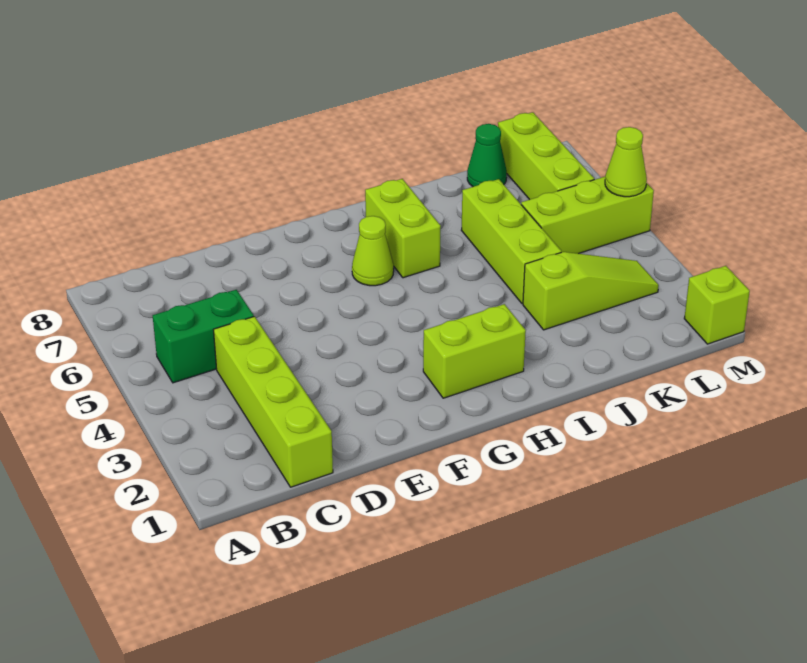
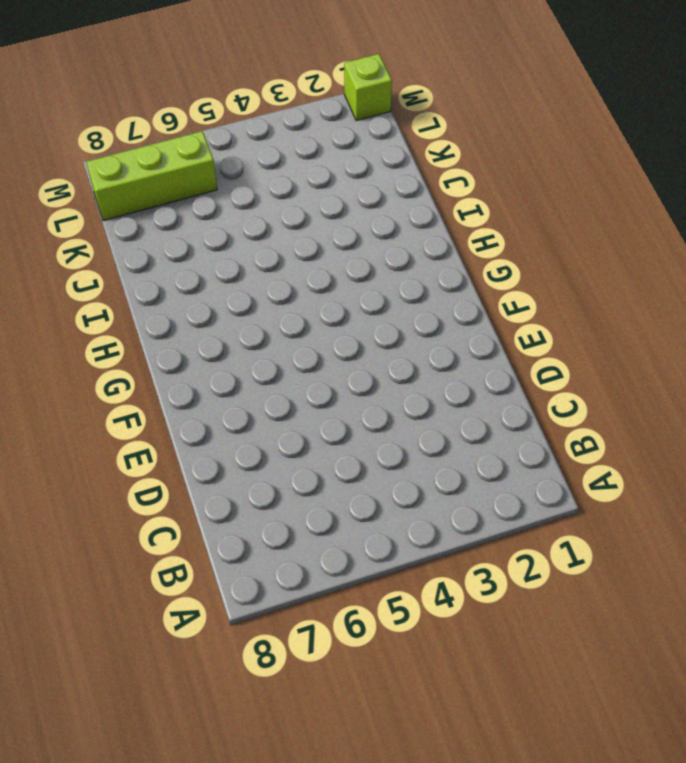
none -> green 1x2 brick [153,290,254,383]
none -> lime 1x4 brick [214,316,333,487]
none -> lime 1x2 brick [423,304,526,398]

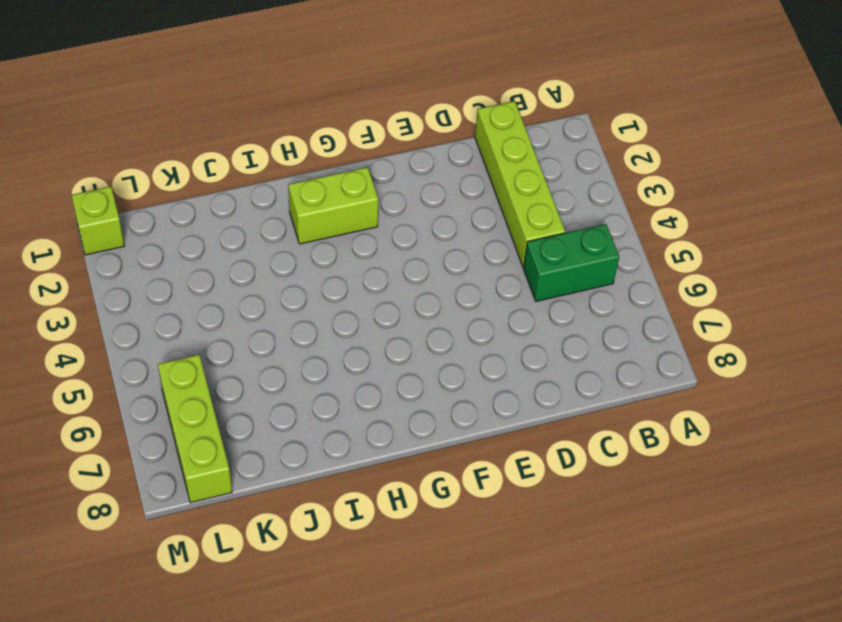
none -> lime 1x1 cone [352,216,394,286]
none -> lime 1x2 brick [365,179,441,278]
none -> lime 1x3 slope [523,252,659,330]

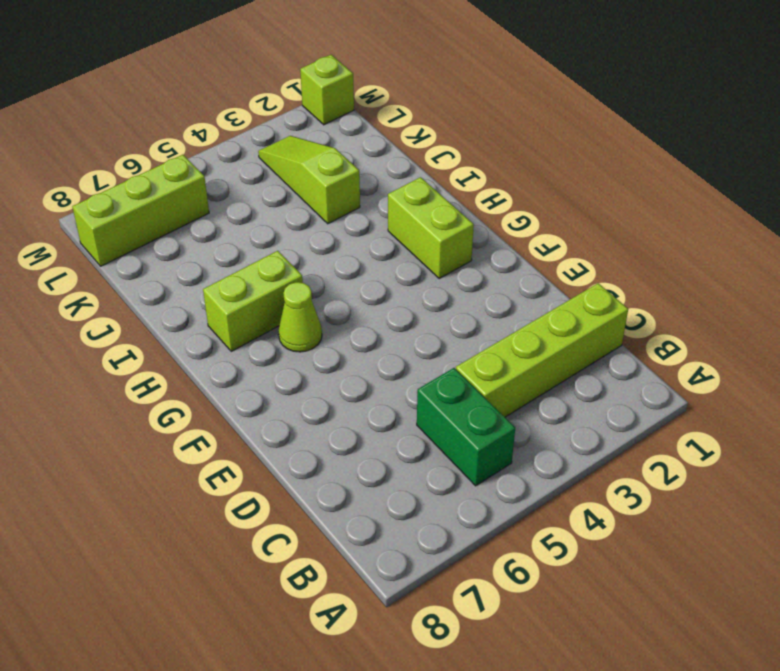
none -> lime 1x3 brick [461,179,561,304]
none -> lime 1x3 brick [521,177,654,254]
none -> green 1x1 cone [467,124,507,187]

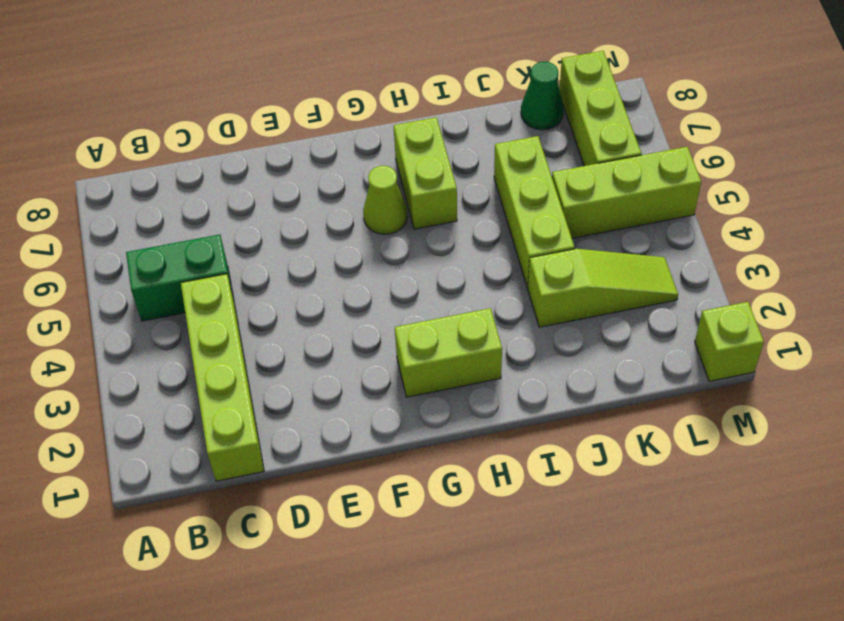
none -> lime 1x1 cone [605,127,647,197]

